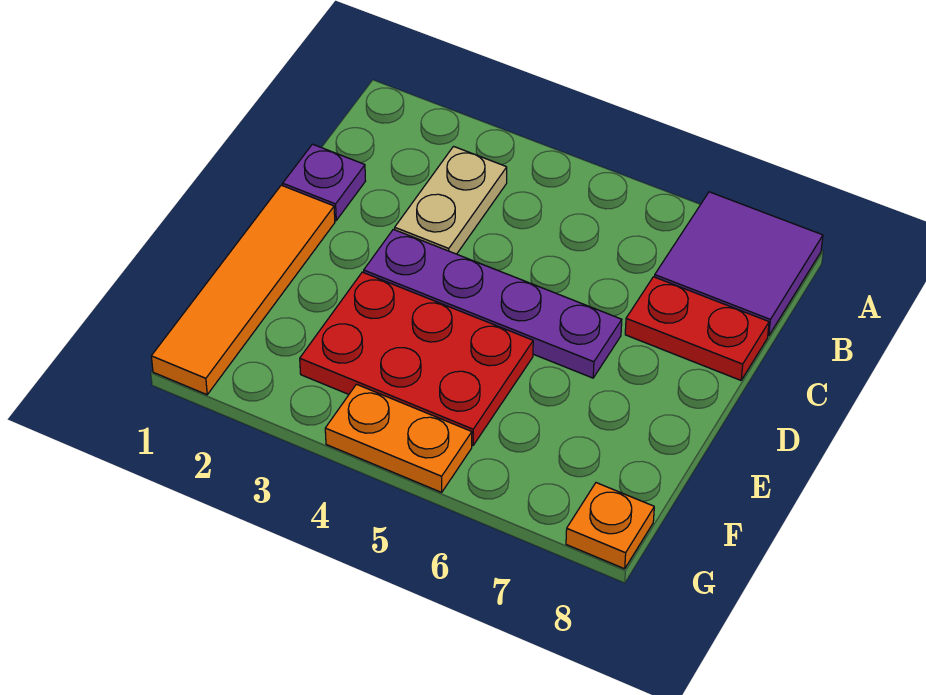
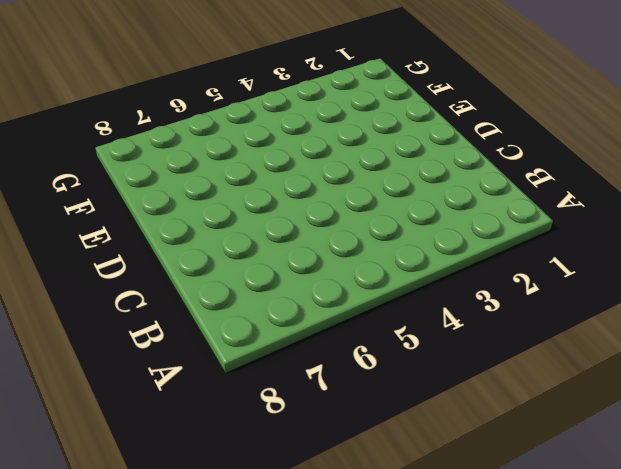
none -> purple 2x2 tile [655,192,823,336]
none -> tan 1x2 plate [395,146,507,254]

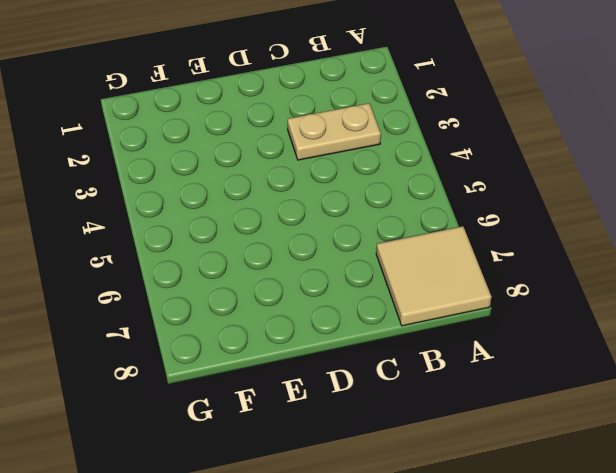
tan 2x2 tile [376,226,491,326] -> purple 2x2 tile [655,192,823,336]
none -> purple 1x1 plate [283,144,365,220]
none -> red 1x2 plate [625,277,769,380]

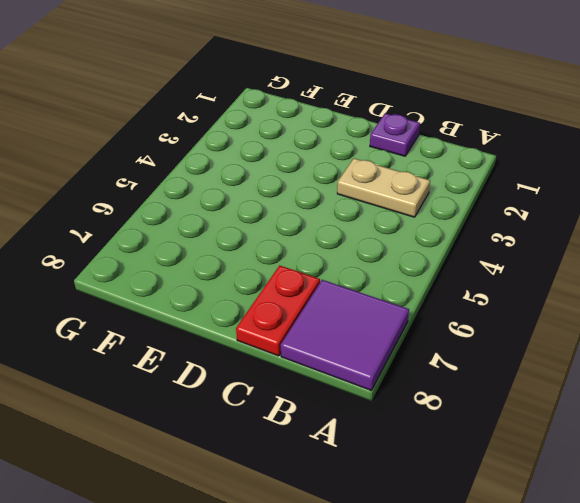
none -> orange 1x4 tile [151,185,335,395]
none -> purple 1x4 plate [364,229,622,378]

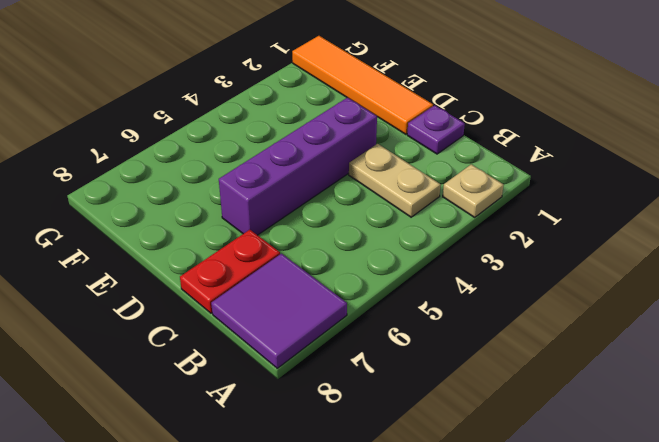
tan 1x1 plate [443,164,504,217] -> none
purple 1x4 brick [219,98,377,235] -> purple 1x4 plate [364,229,622,378]
none -> red 2x3 plate [300,272,533,445]
none -> orange 1x2 plate [325,384,472,492]

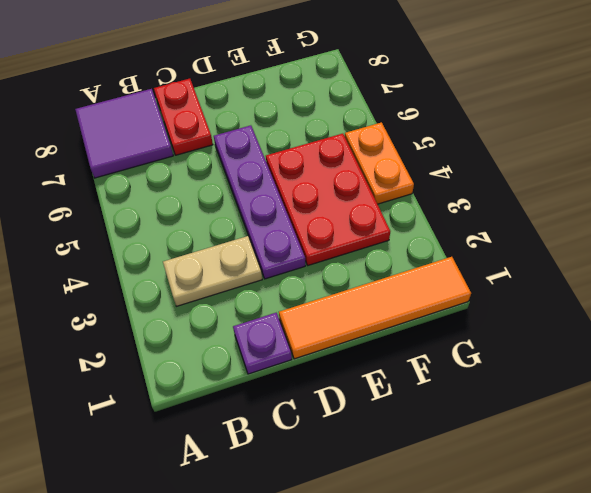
none -> orange 1x1 plate [566,483,654,569]

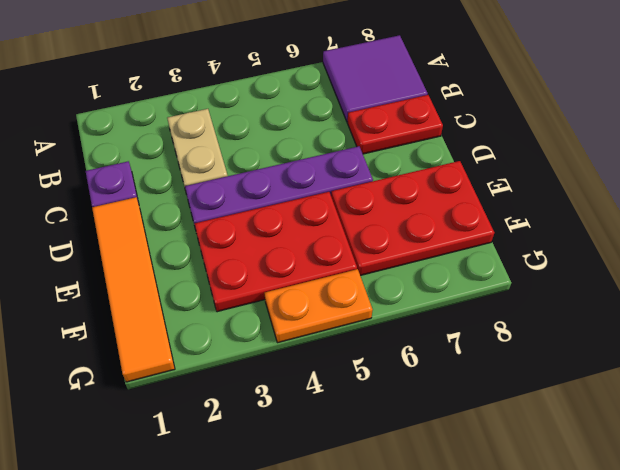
red 2x3 plate [331,161,494,276] -> none
none -> orange 1x1 plate [566,483,654,569]

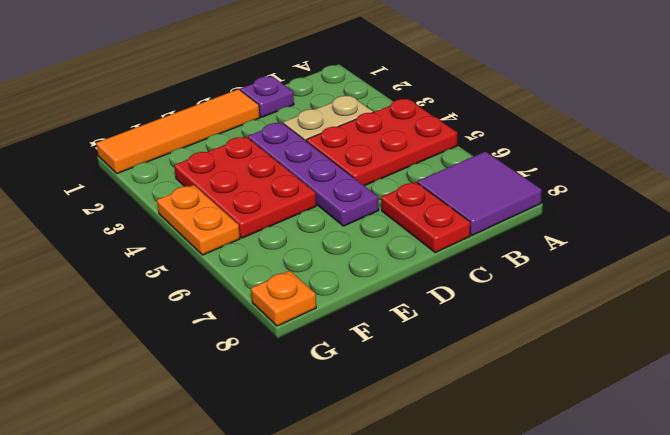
red 2x3 plate [307,99,457,186] -> none

